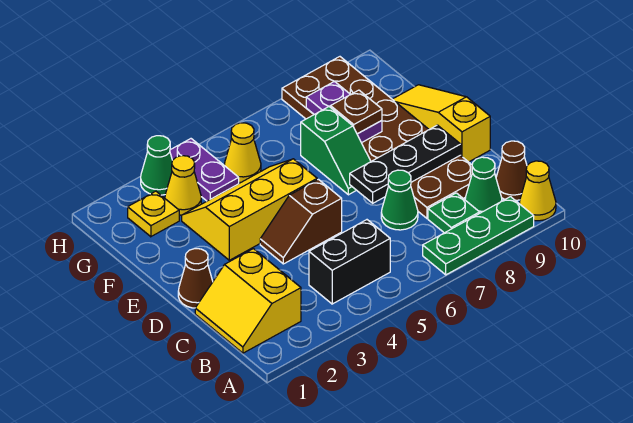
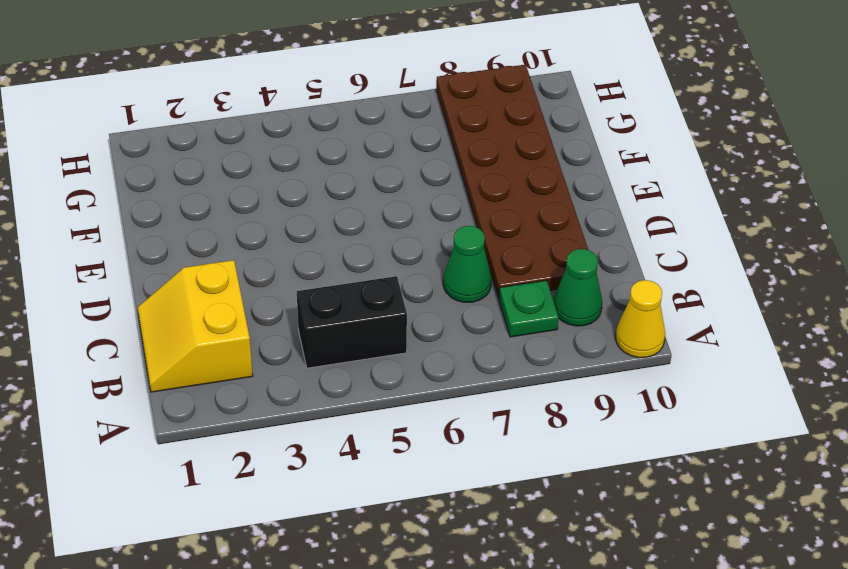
none -> green 1x3 plate [423,197,534,275]
none -> brown 1x1 cone [496,141,527,201]
none -> brown 1x1 cone [178,249,213,308]

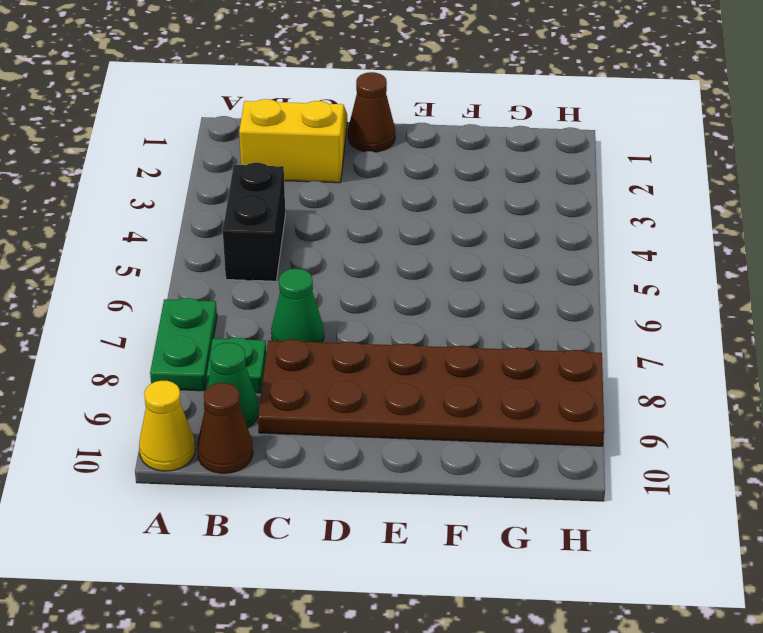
green 1x2 plate [150,298,217,391] -> green 1x3 plate [423,197,534,275]
none -> brown 1x2 slope [260,179,342,264]
none -> yellow 1x3 slope [393,85,490,162]
none -> yellow 2x3 slope [182,159,317,260]

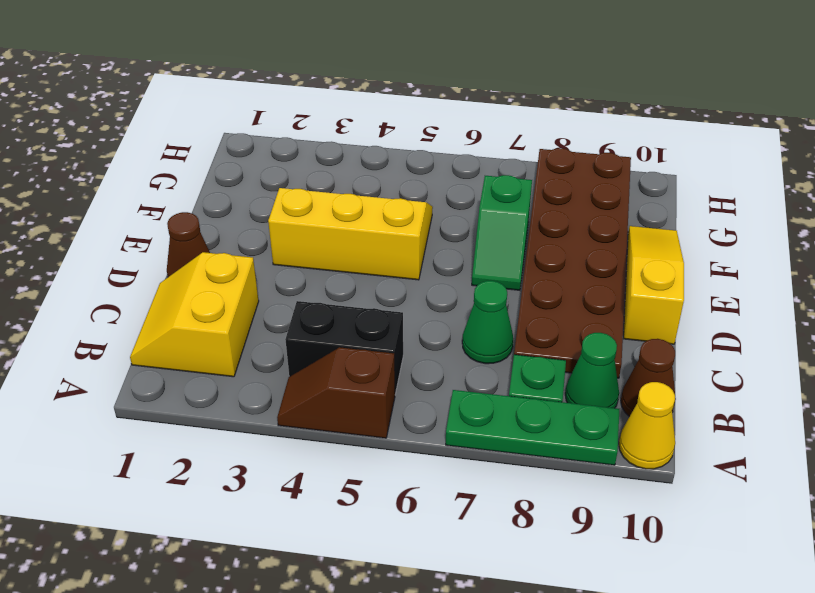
brown 1x2 slope [277,347,395,438] -> brown 1x2 slope moved to [260,179,342,264]
none -> yellow 1x1 plate [128,191,179,237]
none -> yellow 1x1 cone [165,156,201,215]
none -> purple 1x2 plate [170,139,239,201]

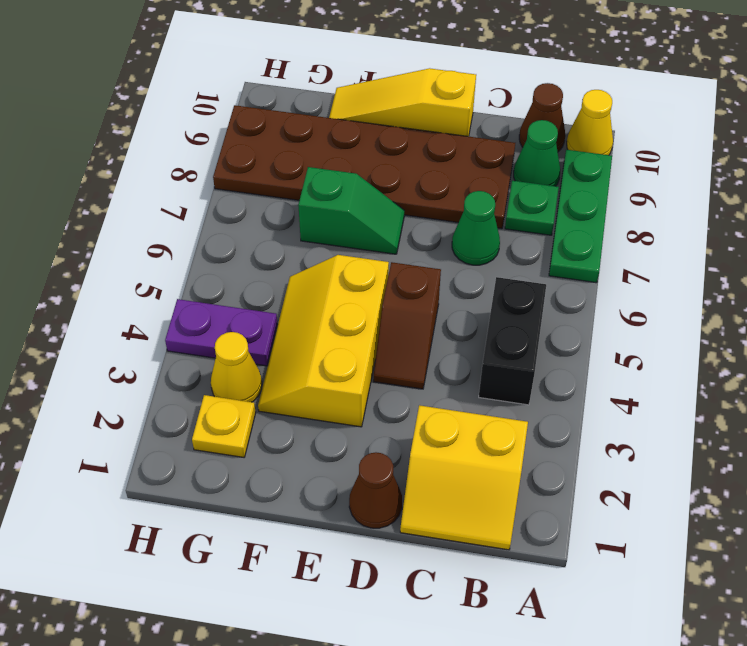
none -> yellow 1x1 cone [224,123,261,182]
none -> green 1x1 cone [141,136,172,195]
none -> black 1x3 plate [350,125,461,203]

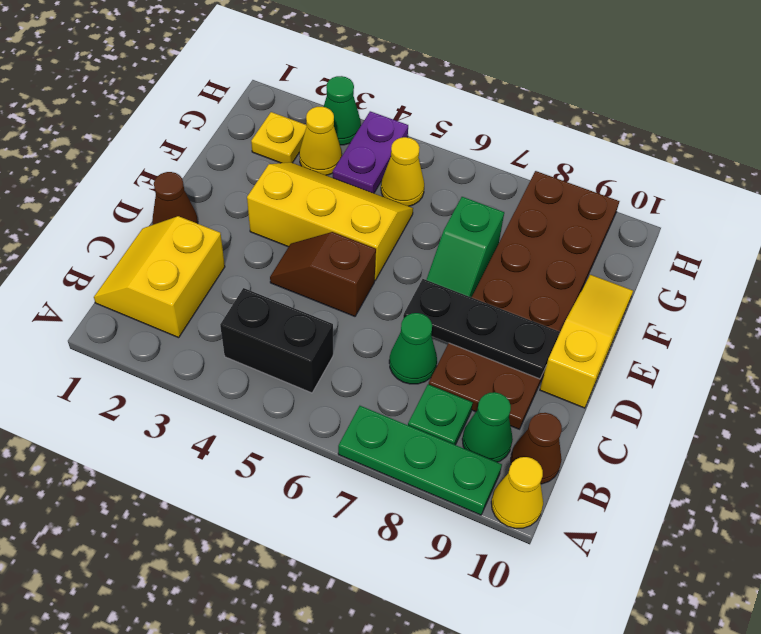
none -> purple 1x2 plate [306,82,382,143]
none -> brown 1x1 plate [331,90,382,134]

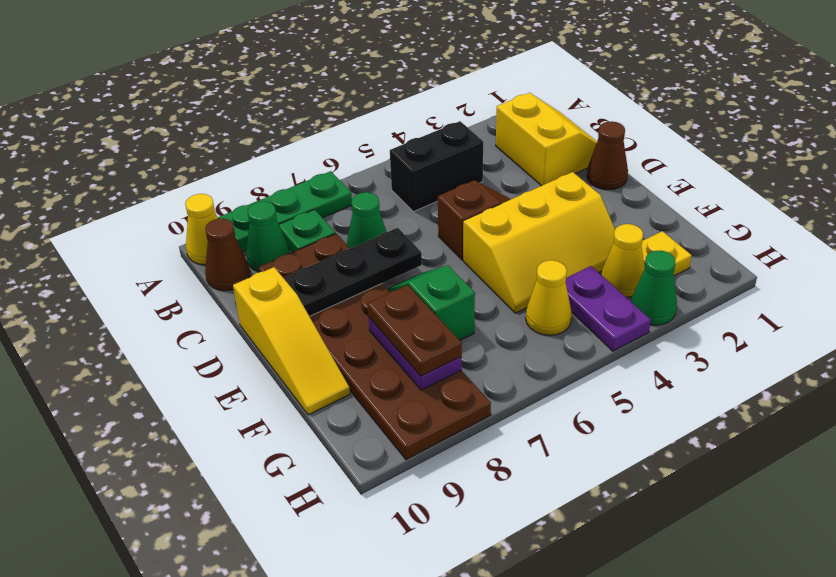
brown 1x2 plate [367,285,462,376] -> brown 1x1 plate [331,90,382,134]

